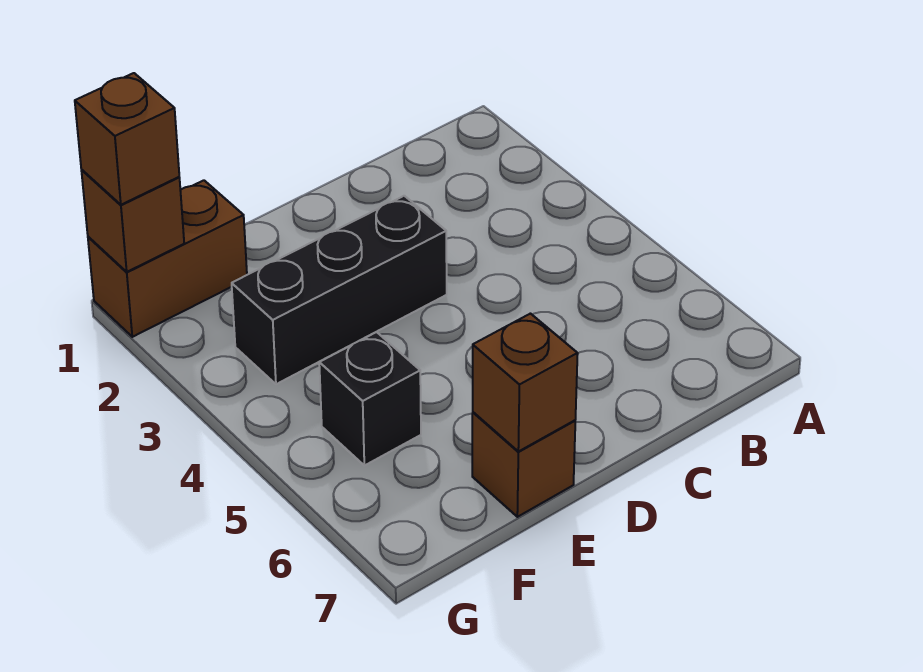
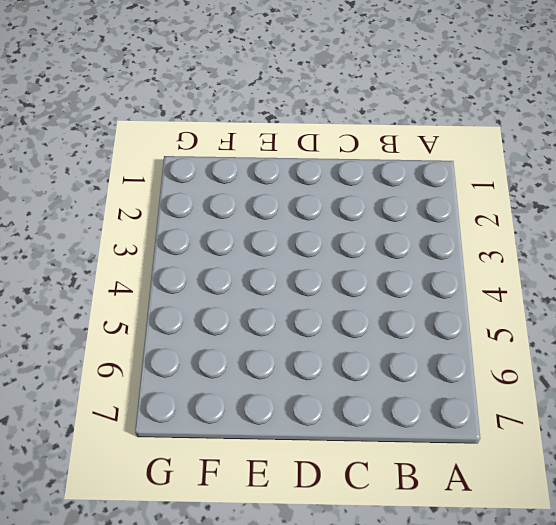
none -> black 1x3 brick [232,196,447,384]
none -> brown 1x1 brick [472,412,575,517]

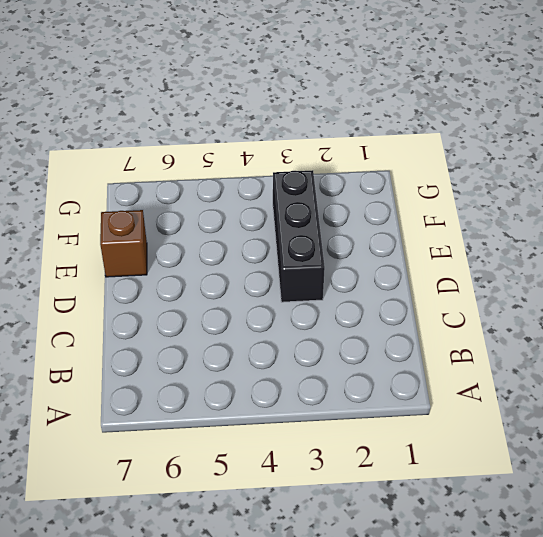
none -> brown 1x2 brick [88,180,247,337]
none -> black 1x1 brick [319,332,421,466]

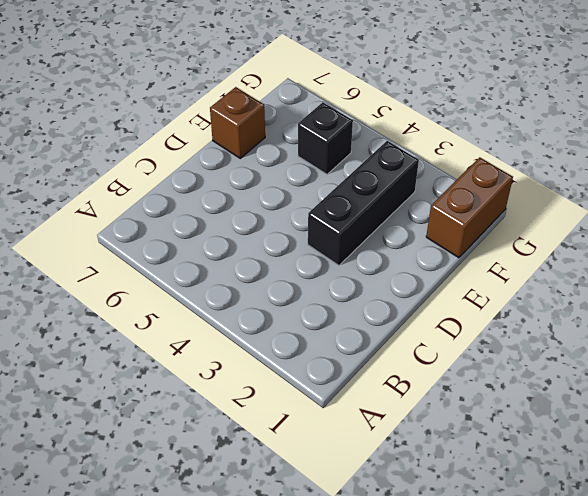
none -> brown 1x1 brick [473,314,578,452]
none -> brown 1x1 brick [81,170,184,272]

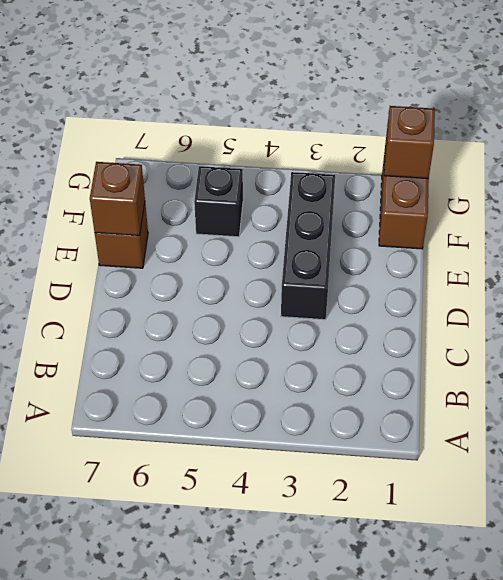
none -> brown 1x1 brick [75,73,179,205]

